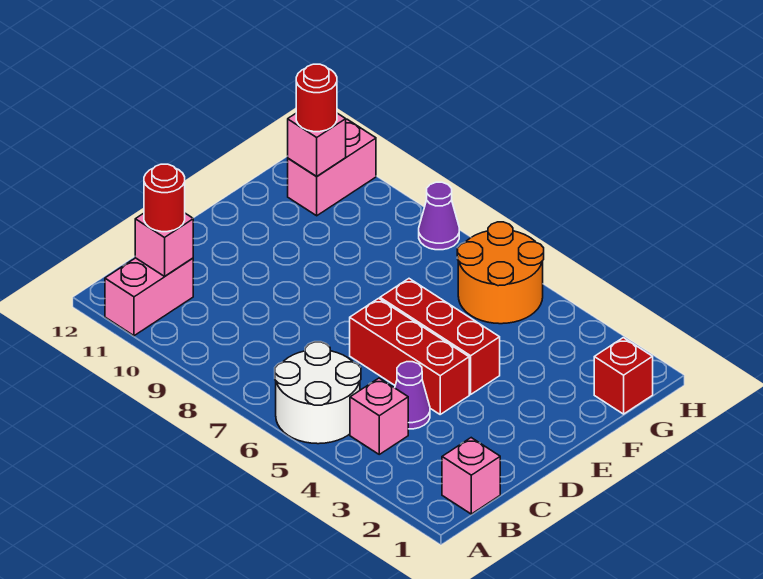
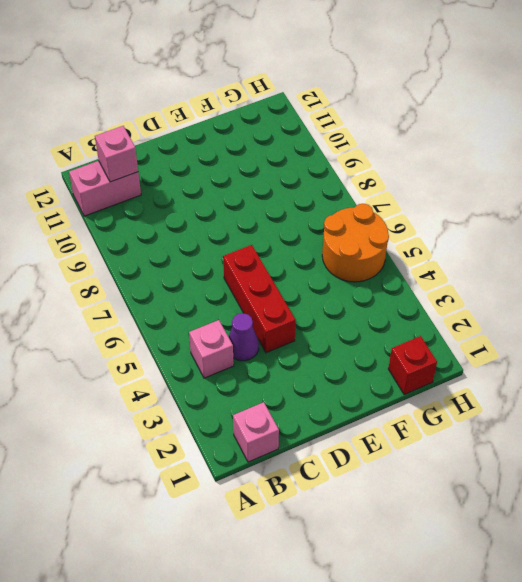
none -> white 2x2 round brick [275,342,361,444]
none -> red 1x3 brick [380,279,500,395]
none -> pink 1x2 brick [288,119,376,216]

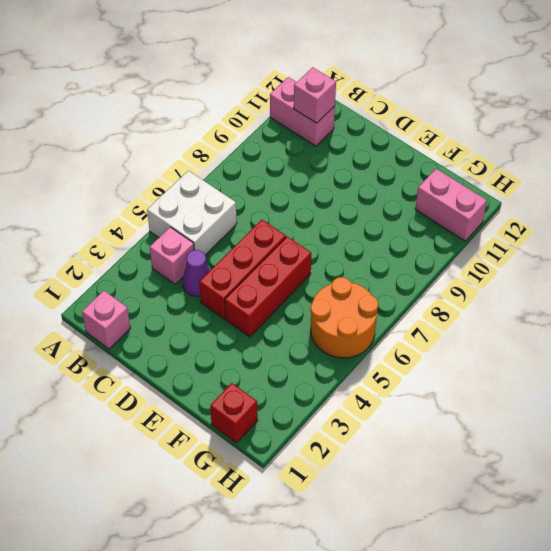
white 2x2 brick [147,171,237,255] -> white 2x2 round brick [275,342,361,444]
none -> purple 1x1 cone [419,182,459,250]
none -> pink 1x1 brick [288,113,346,176]
none -> red 1x1 round brick [144,164,185,232]

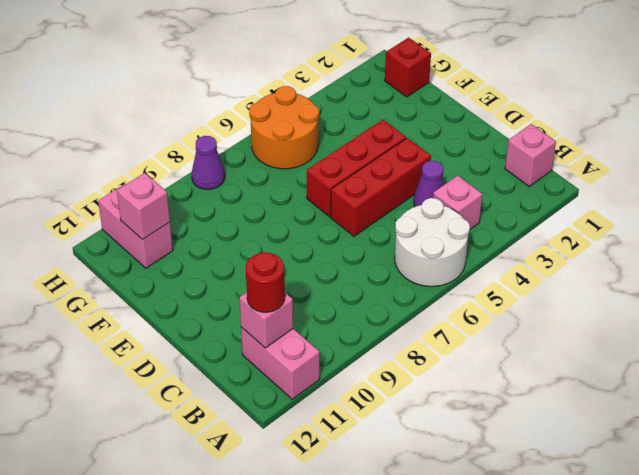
none -> red 1x1 round brick [296,64,337,132]

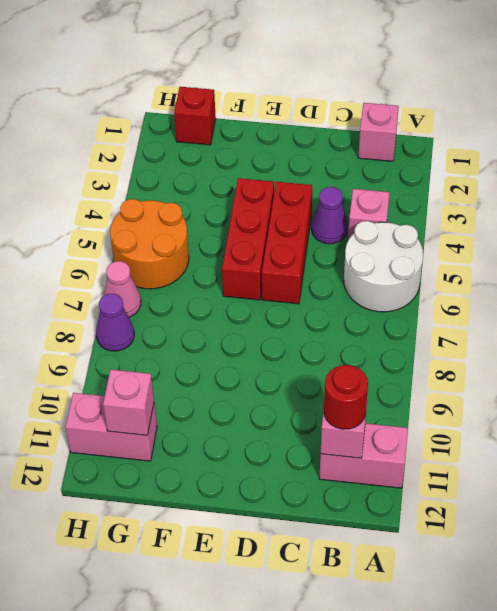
pink 1x1 cone [104,261,141,317] -> none
none -> red 1x1 round brick [296,64,337,132]

